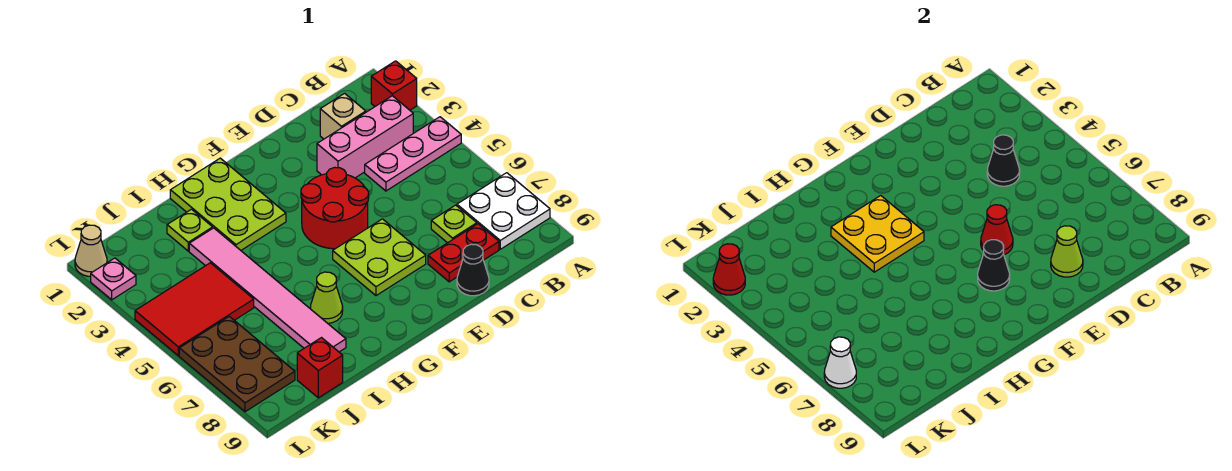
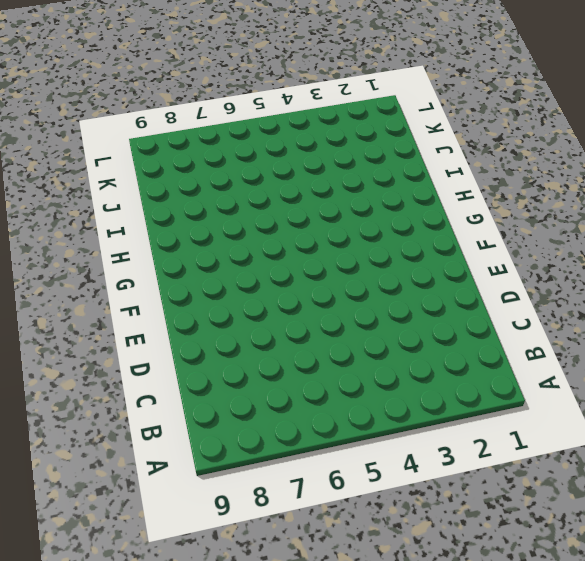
none -> red 1x1 brick [371,61,417,110]
none -> pink 1x3 plate [365,117,461,191]
none -> white 2x2 plate [457,173,550,249]

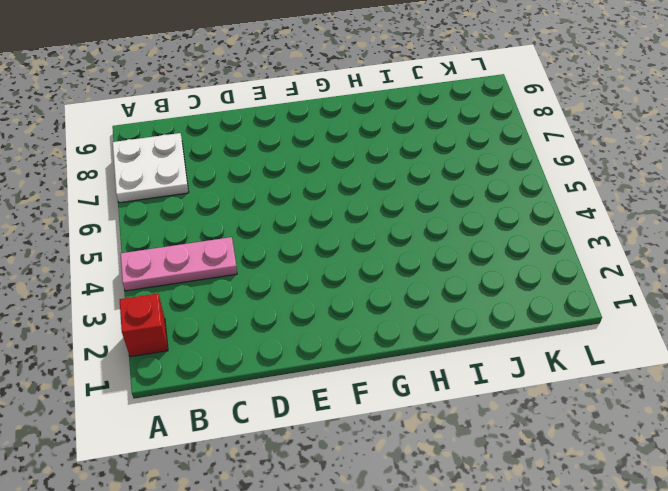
none -> pink 1x3 brick [317,96,413,178]
none -> tan 1x1 brick [320,93,366,139]
none -> lime 1x1 plate [431,205,477,243]

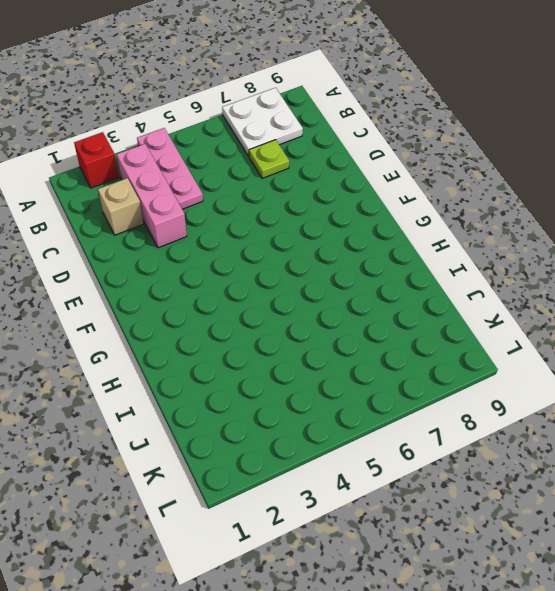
none -> red 1x2 plate [428,224,499,282]
none -> black 1x1 cone [457,244,489,296]
none -> red 2x2 round brick [301,167,369,249]

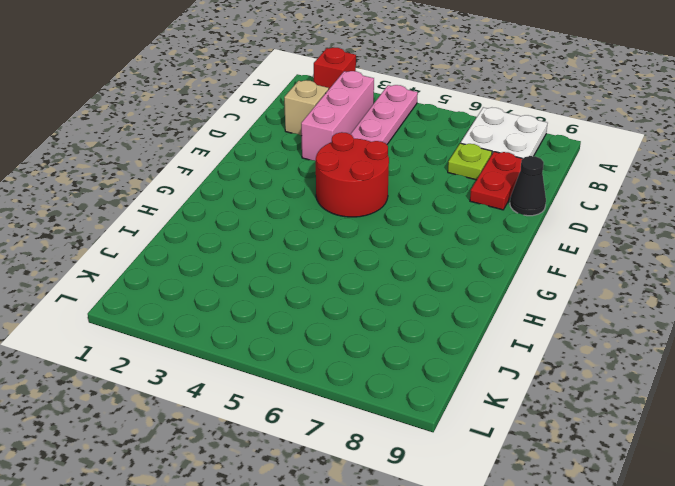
none -> lime 2x2 plate [333,219,426,296]
none -> lime 2x3 plate [170,158,286,250]
none -> lime 1x1 cone [310,272,343,323]

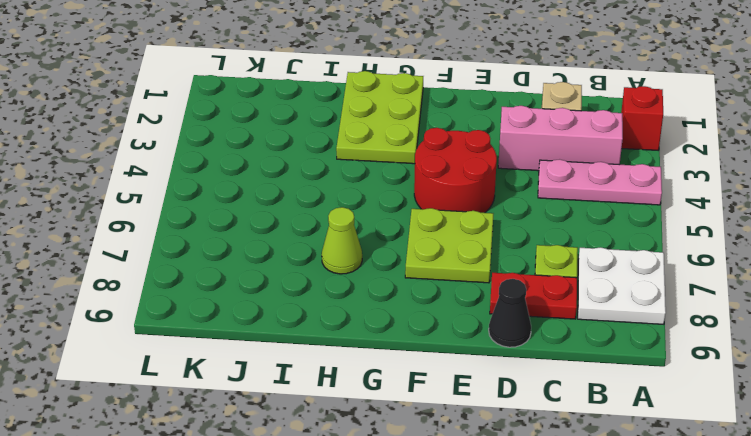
none -> lime 1x1 plate [167,209,213,251]
none -> pink 1x6 tile [189,228,346,352]
none -> red 2x3 tile [135,263,254,356]

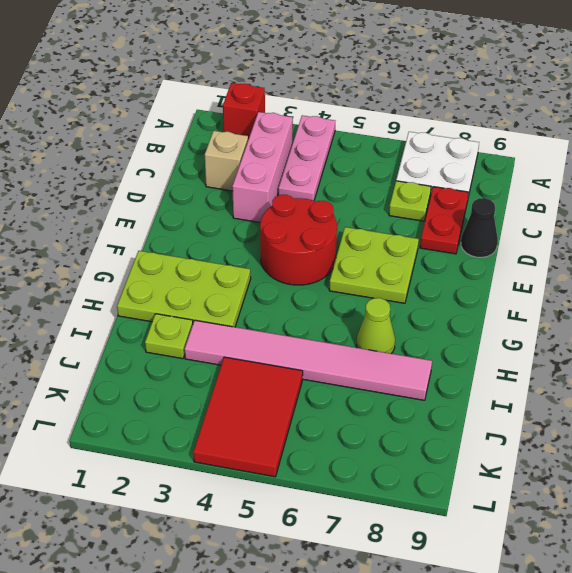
none -> red 1x1 brick [297,338,343,398]
none -> brown 2x3 plate [179,316,295,412]
none -> tan 1x1 cone [75,225,107,276]

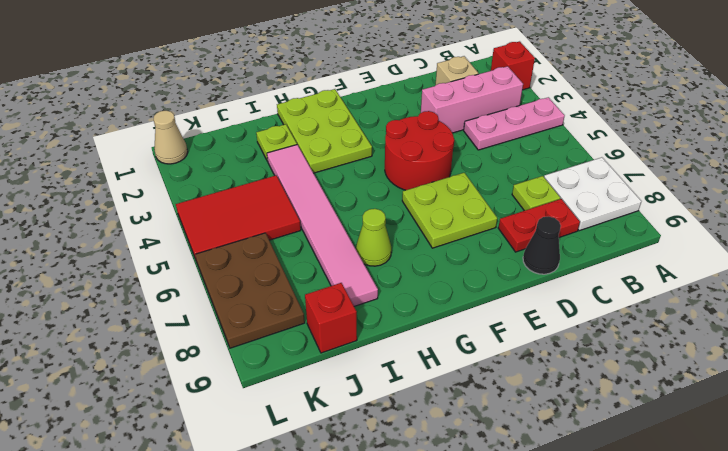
none -> pink 1x1 plate [91,258,136,300]
none -> black 1x1 cone [987,135,1020,186]
none -> lime 1x1 cone [1051,226,1083,277]

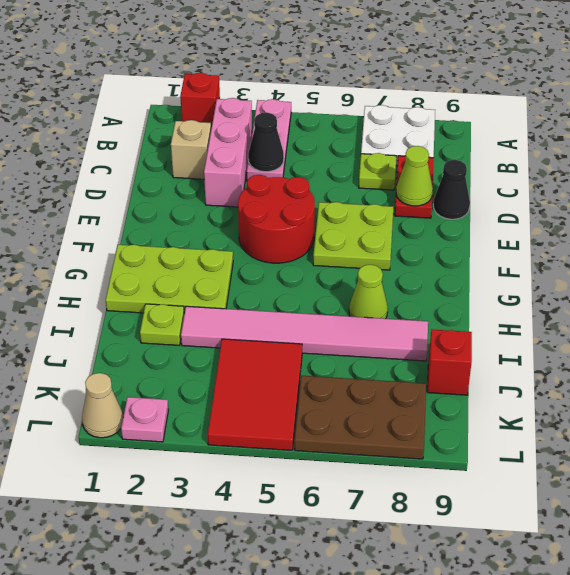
none -> red 1x1 cone [981,205,1013,255]
none -> black 1x1 cone [978,240,1010,291]
none -> yellow 2x2 plate [831,195,924,272]

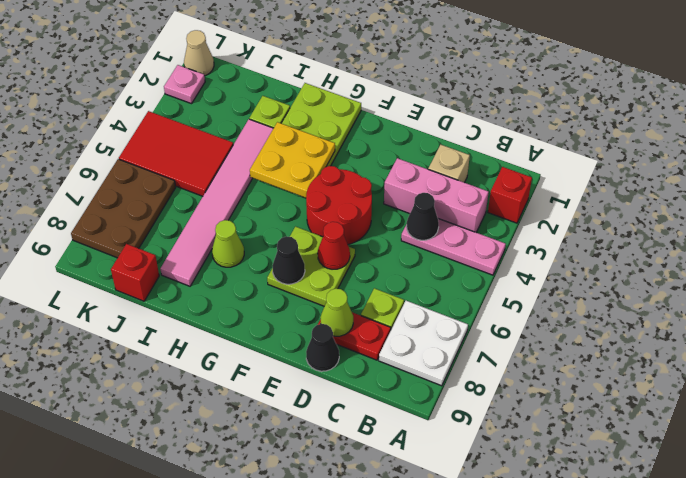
none -> red 1x1 cone [713,244,745,295]
none -> white 1x1 cone [824,337,856,388]

